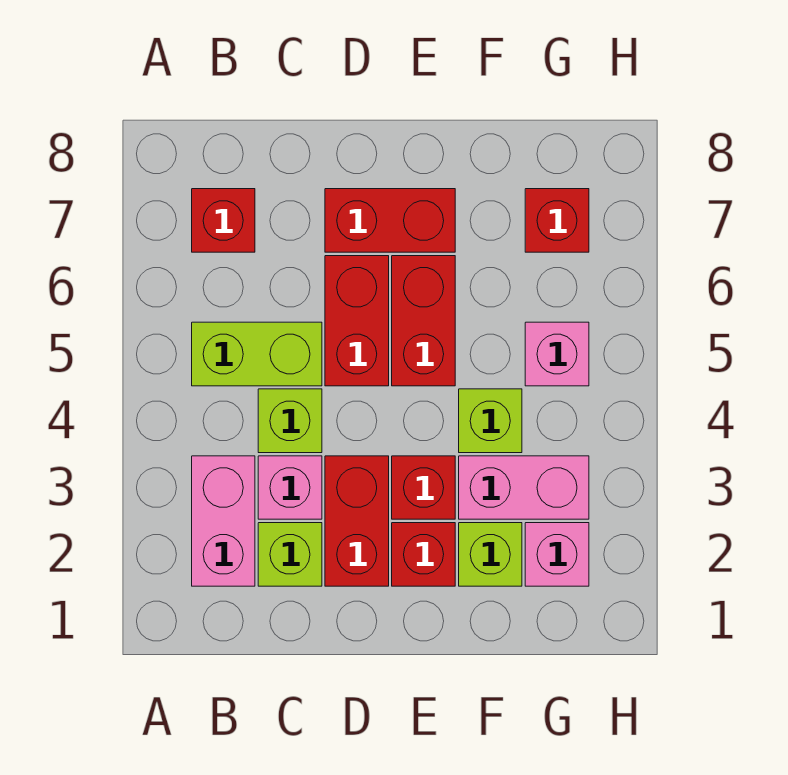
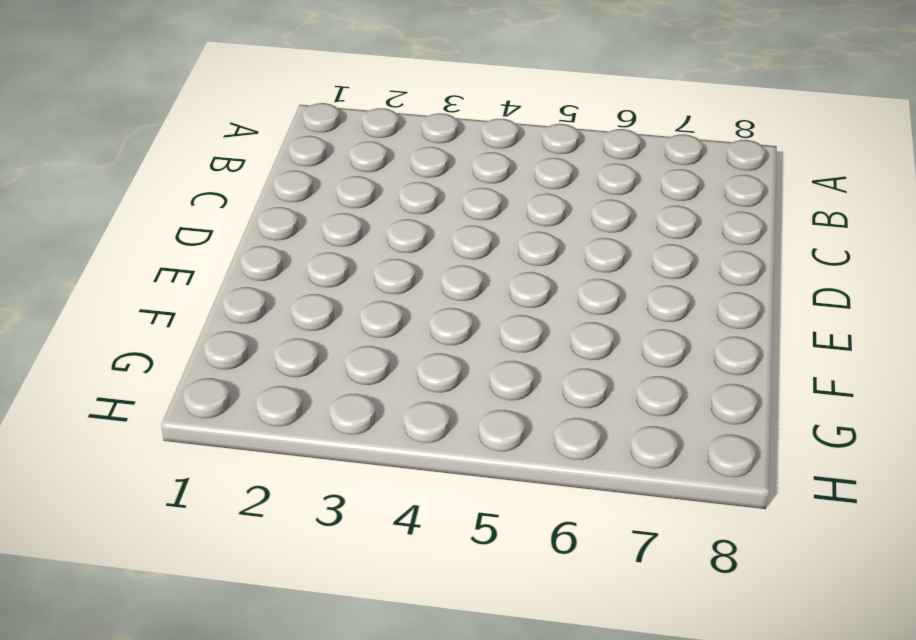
none -> pink 1x2 brick [192,456,255,586]
none -> lime 1x2 brick [192,322,322,386]
none -> red 1x1 brick [192,189,255,252]

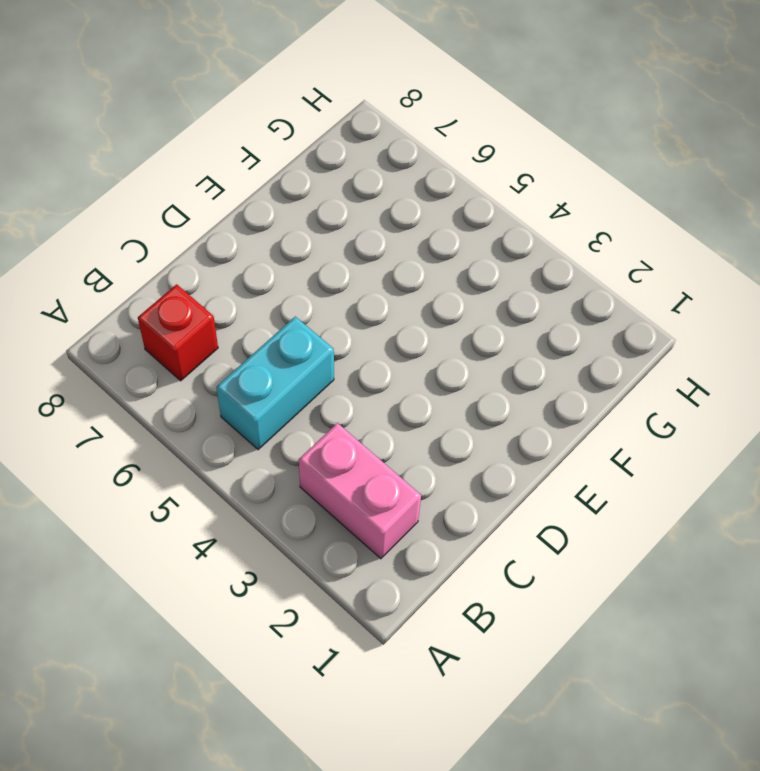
cyan 1x2 brick [216,317,334,450] -> lime 1x2 brick [192,322,322,386]
none -> lime 1x1 brick [258,523,322,586]
none -> pink 1x1 brick [258,456,322,519]
none -> lime 1x1 brick [258,389,322,453]

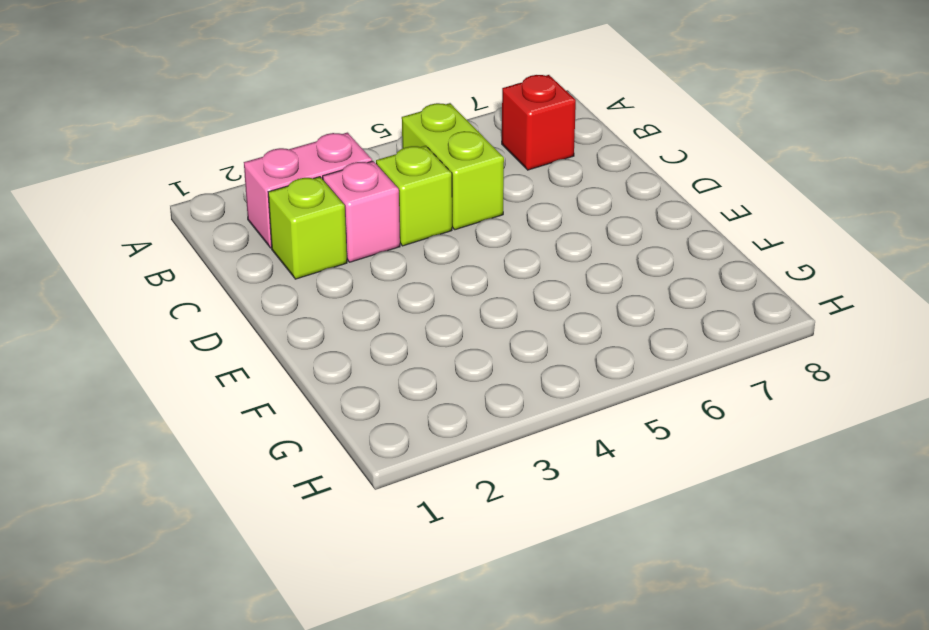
none -> red 1x2 brick [325,456,389,586]
none -> red 1x2 brick [325,256,389,386]
none -> red 1x2 brick [325,189,455,252]

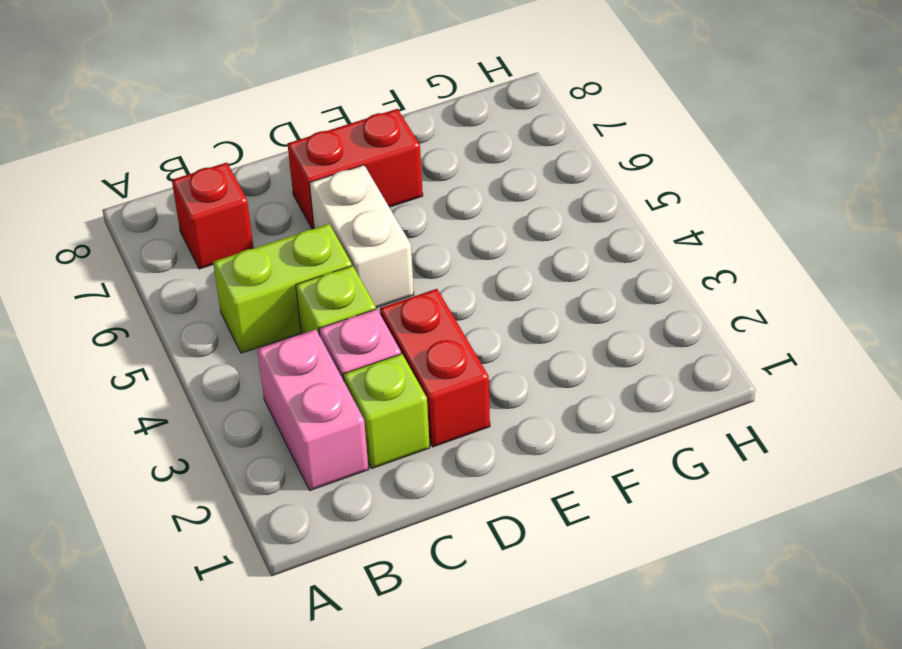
white 1x2 brick [310,165,414,308] -> red 1x2 brick [325,256,389,386]
none -> red 1x1 brick [392,523,455,586]
none -> red 1x1 brick [392,456,455,519]
none -> red 1x2 brick [392,256,455,386]

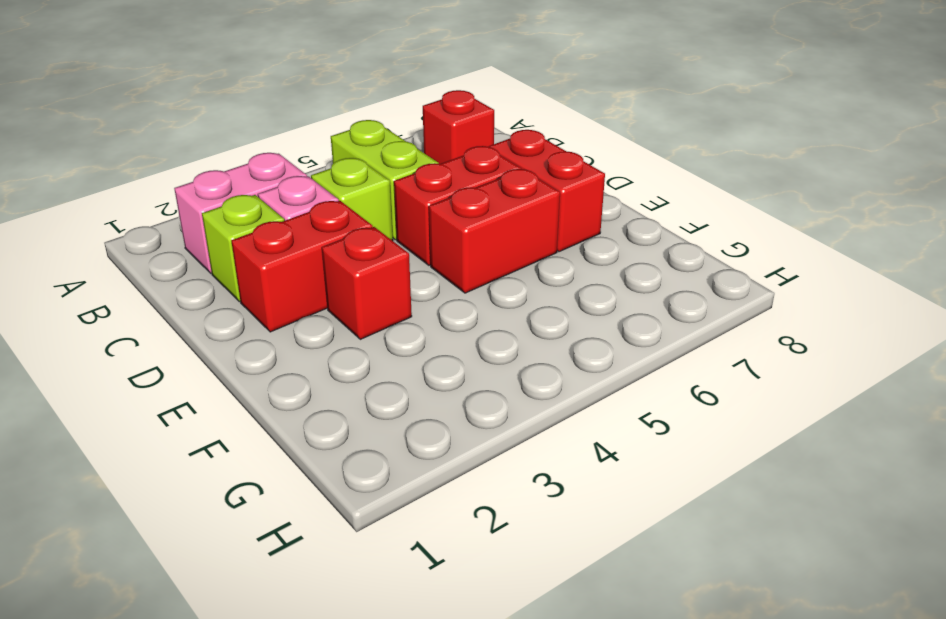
none -> red 1x1 brick [392,523,455,586]
none -> lime 1x1 brick [459,523,522,586]
none -> pink 1x2 brick [459,456,589,519]

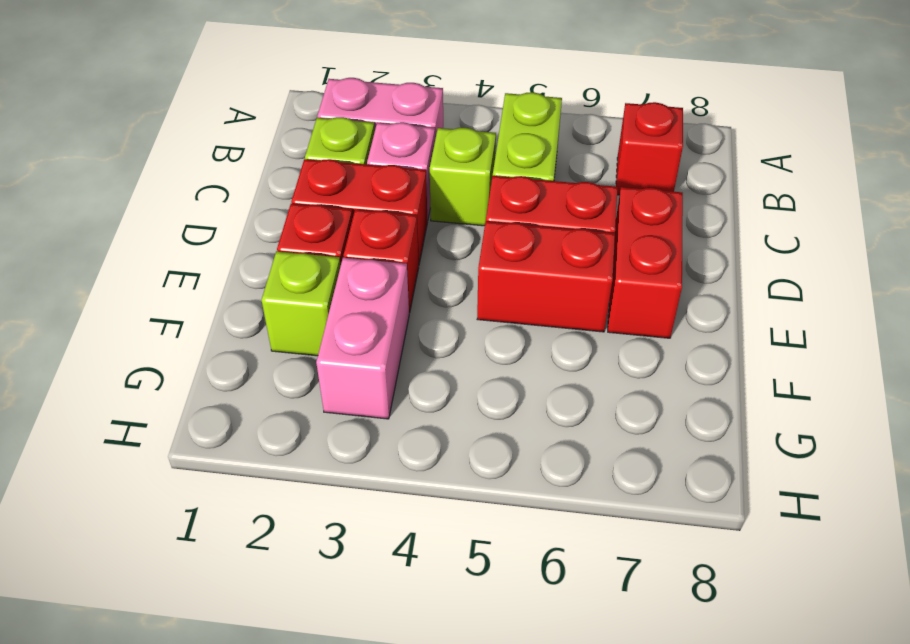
none -> lime 1x1 brick [459,389,522,453]
none -> pink 1x1 brick [525,523,589,586]
none -> pink 1x1 brick [525,322,589,386]

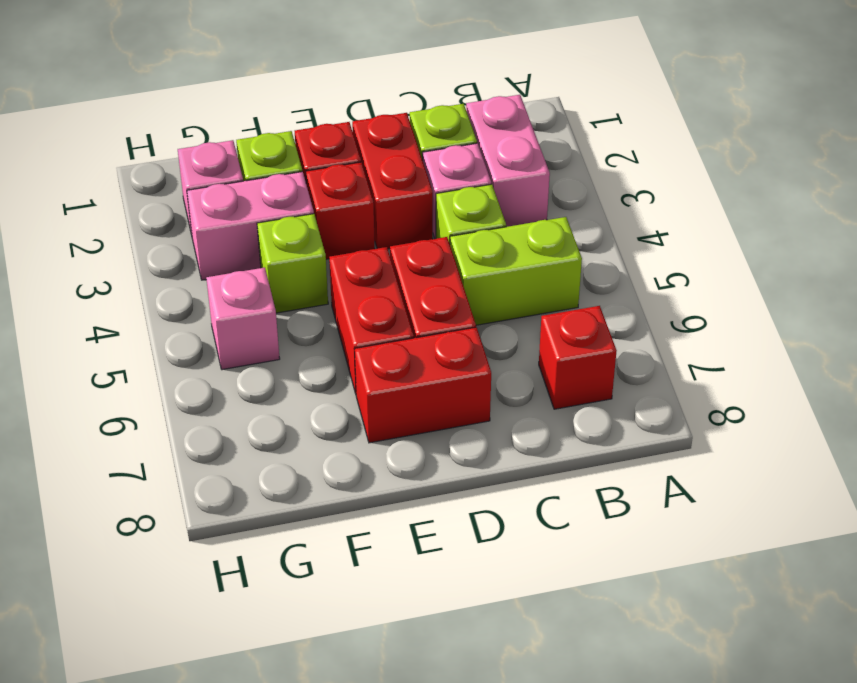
none -> red 1x1 brick [525,189,589,252]

